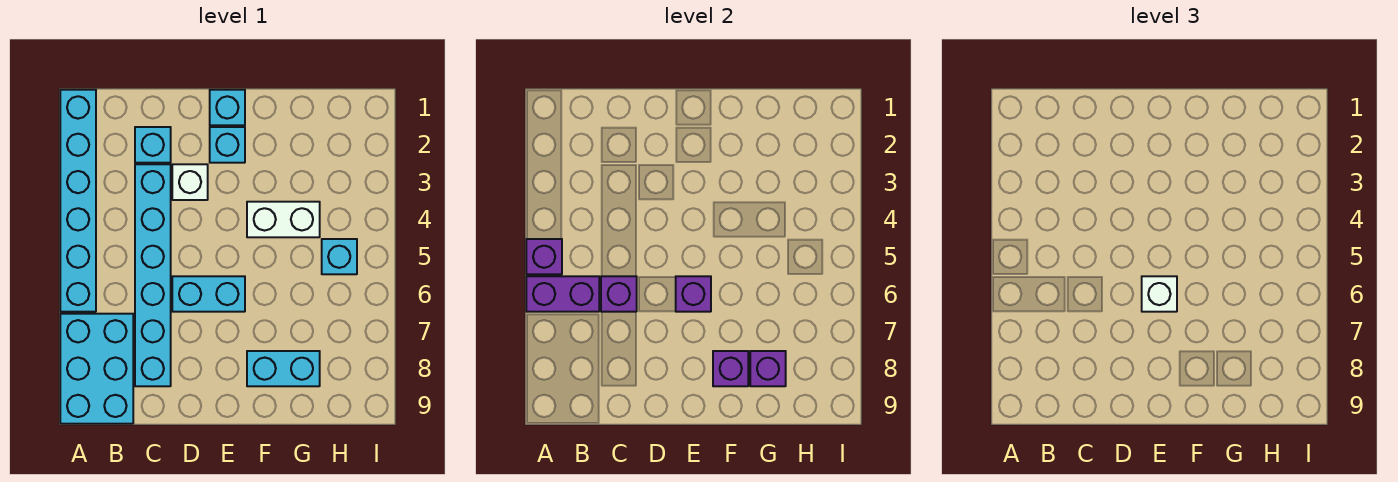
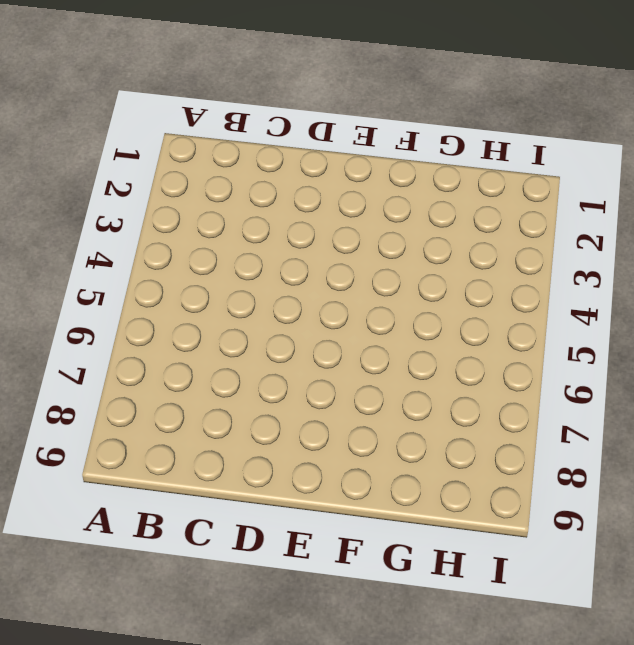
none -> cyan 1x6 brick [60,90,96,312]
none -> cyan 2x3 brick [60,314,133,424]
none -> cyan 1x1 brick [135,127,171,163]

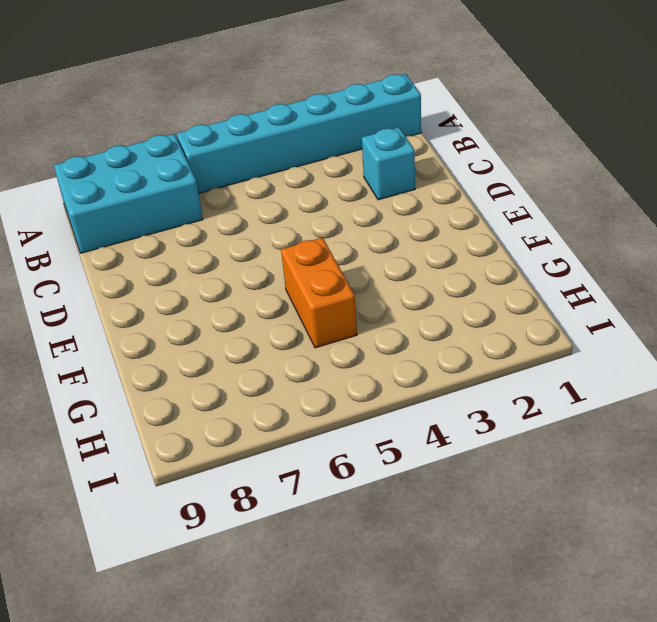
orange 1x2 brick [281,238,357,348] -> none
none -> cyan 1x6 brick [135,164,171,386]
none -> white 1x1 brick [172,164,208,200]
none -> cyan 1x2 brick [172,276,245,312]

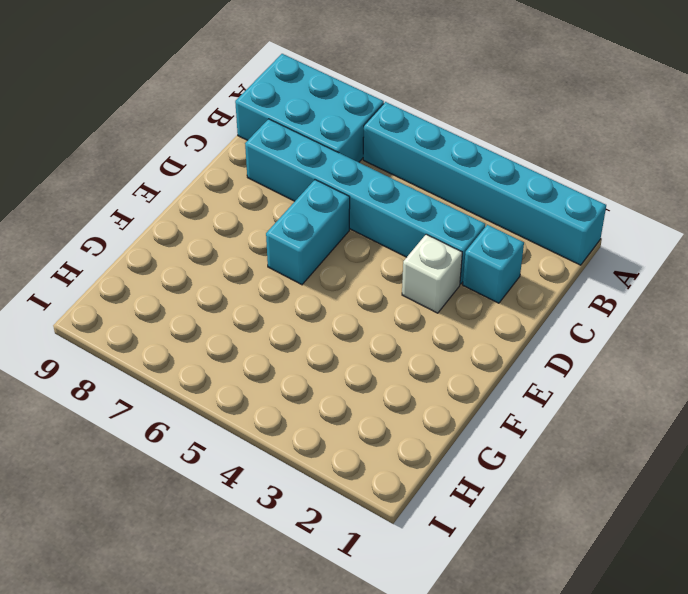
none -> cyan 1x1 brick [210,90,245,125]
none -> cyan 1x1 brick [210,127,245,163]
none -> white 1x2 brick [247,202,320,237]

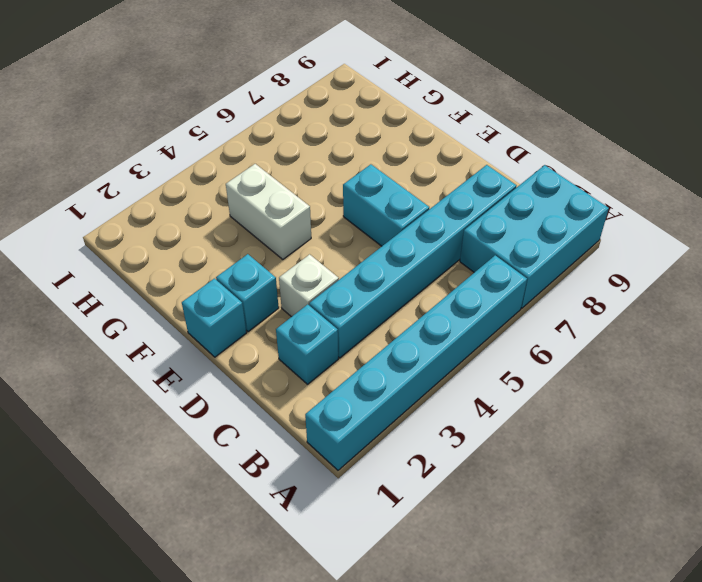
none -> cyan 1x2 brick [247,351,320,386]
none -> cyan 1x1 brick [322,239,357,274]
none -> purple 1x1 brick [526,239,562,274]

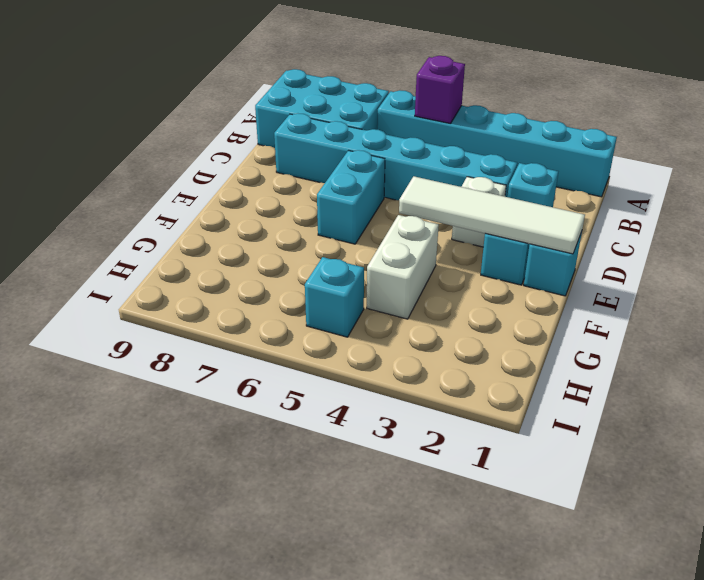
white 1x4 tile [399,176,585,254] -> none
none -> cyan 1x2 brick [247,351,320,386]
none -> purple 1x2 brick [526,276,599,312]
none -> purple 1x1 brick [601,276,637,312]

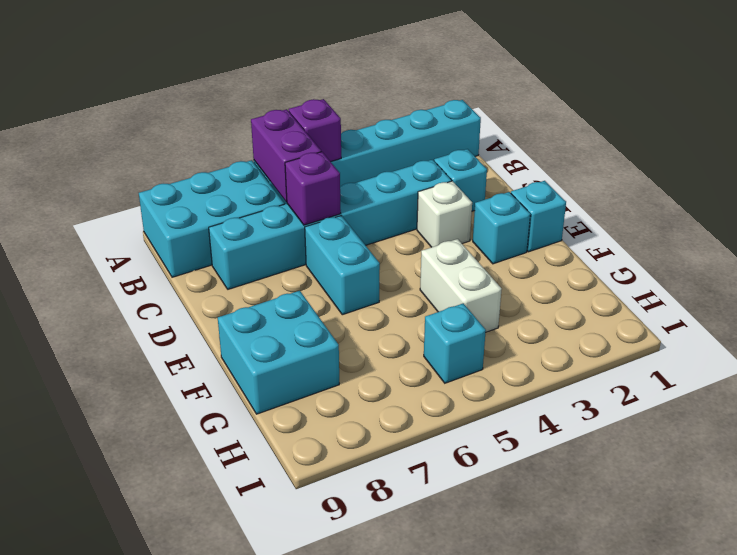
cyan 2x2 brick [218,291,339,414] -> cyan 1x2 brick [247,351,320,386]
none -> purple 1x1 brick [676,276,711,312]
none -> purple 1x1 brick [713,351,748,386]
none -> purple 1x1 brick [750,351,786,386]

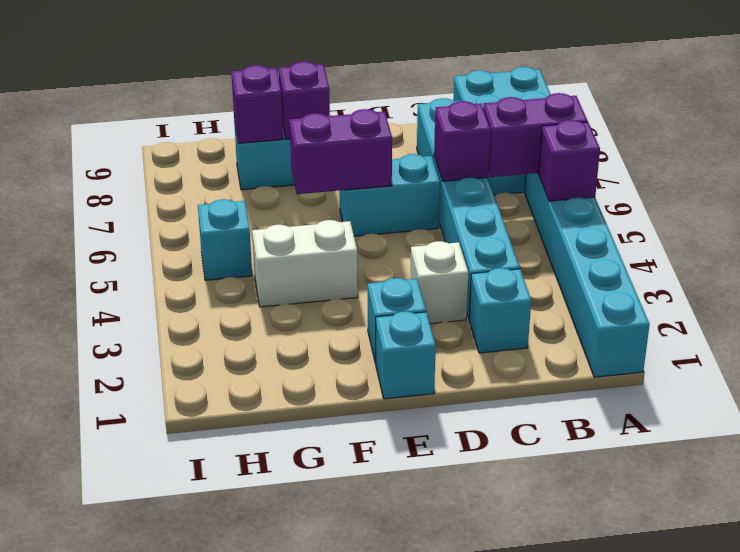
purple 1x2 brick [289,109,392,194] -> purple 1x1 brick [676,276,711,312]
none -> white 1x1 brick [1142,276,1177,312]

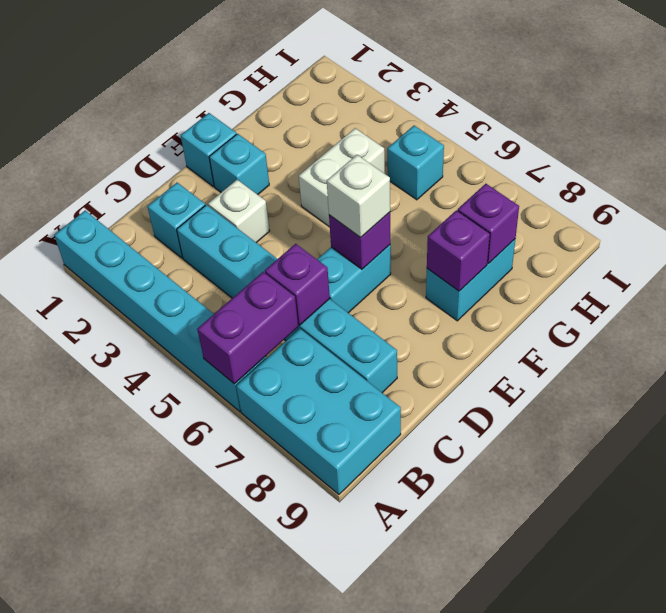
none -> purple 1x1 brick [526,239,562,274]

